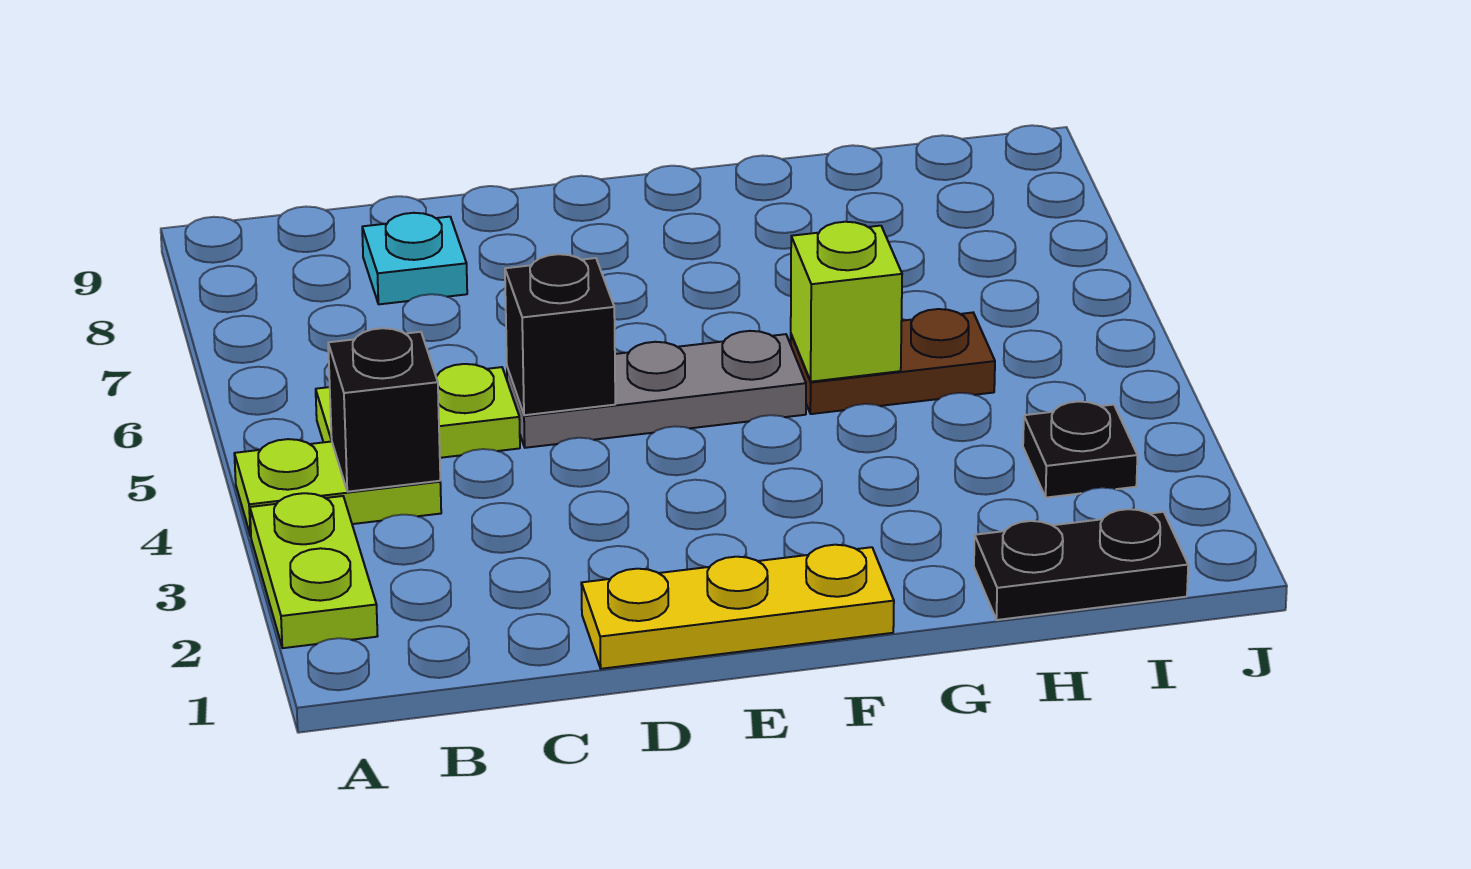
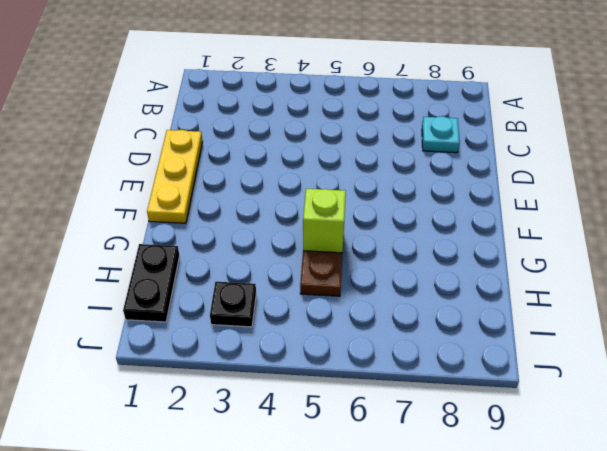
none -> lime 1x2 plate [250,493,378,648]
none -> lime 1x2 plate [234,439,441,536]
none -> lime 1x2 plate [316,364,520,458]

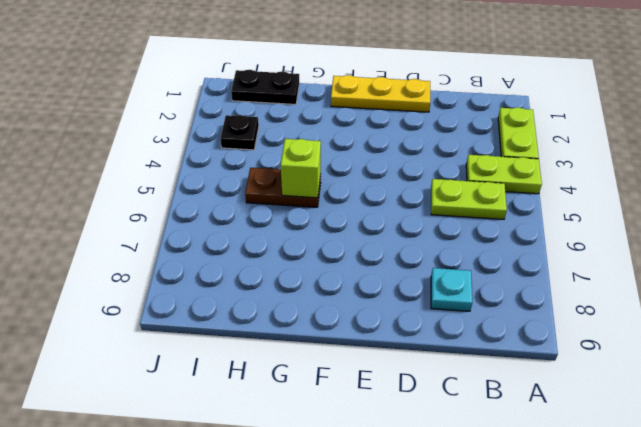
none -> grey 1x3 plate [507,331,806,448]
none -> black 1x1 brick [328,328,440,492]
none -> black 1x1 brick [505,254,615,415]

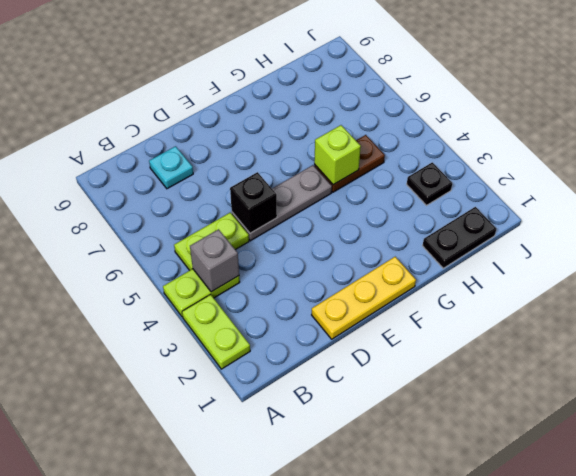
grey 1x1 brick [190,229,239,292] -> black 1x1 brick [328,328,440,492]

